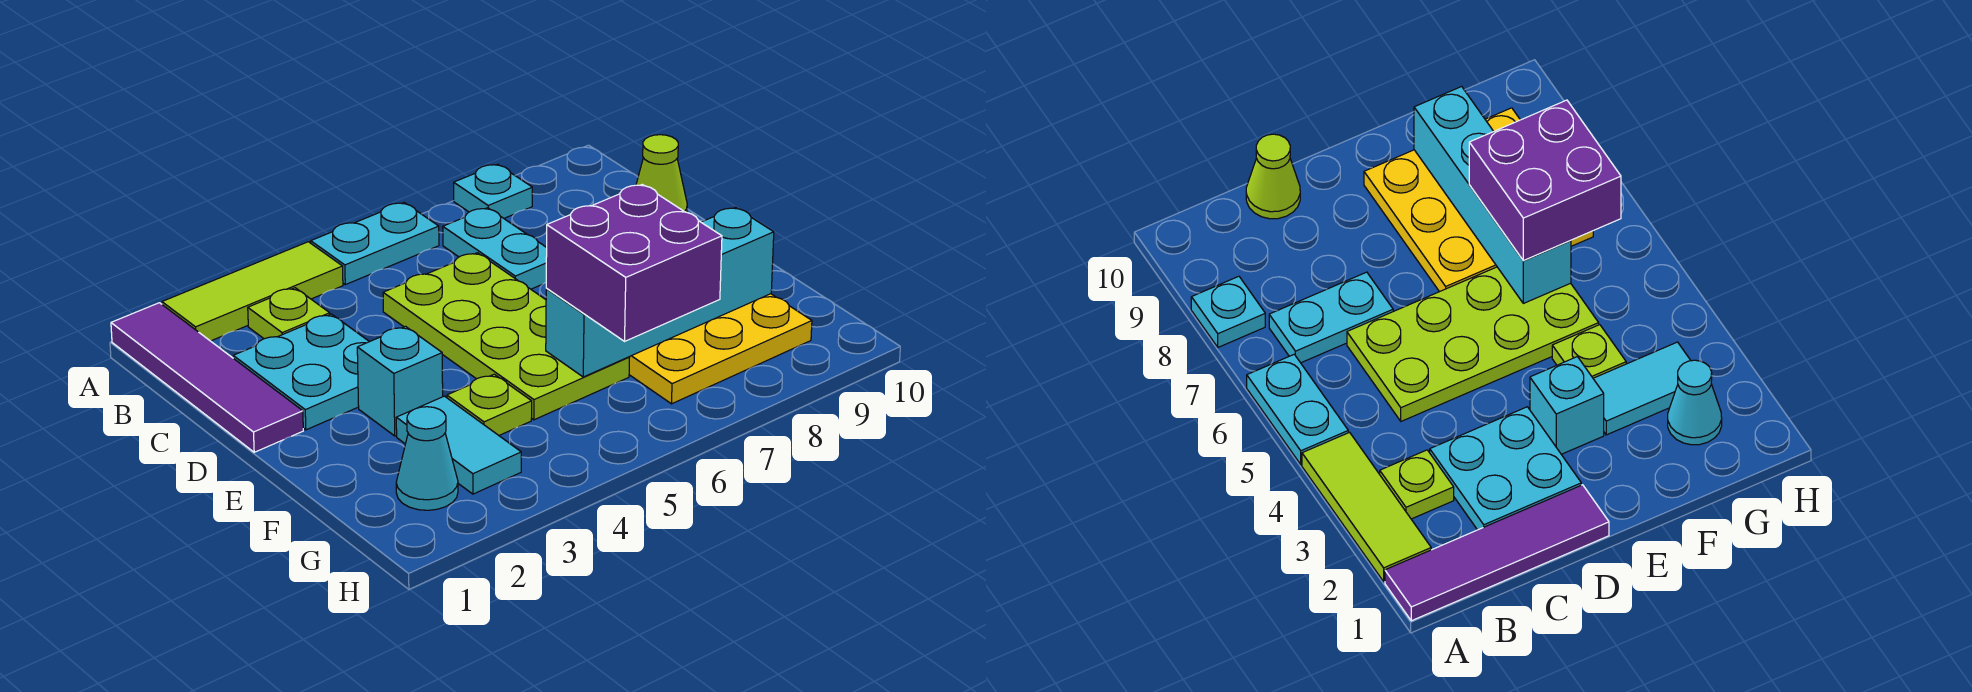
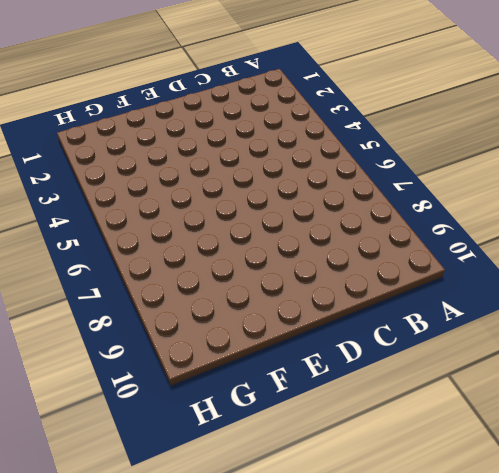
none -> purple 1x4 tile [111,303,303,452]
none -> lime 1x3 tile [162,242,343,341]
none -> cyan 1x2 plate [311,203,439,285]

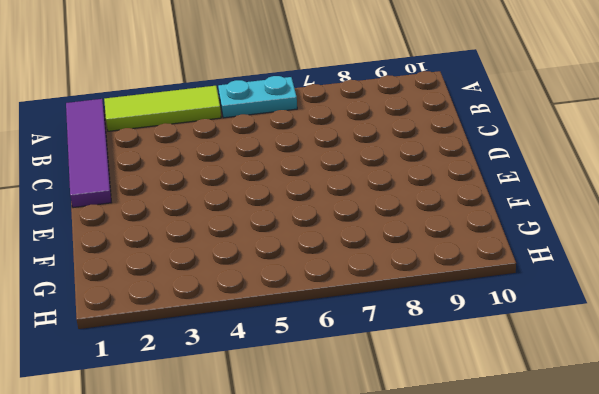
none -> cyan 1x1 plate [454,164,532,218]
none -> lime 1x1 plate [248,288,330,339]
none -> cyan 1x2 plate [443,208,547,289]

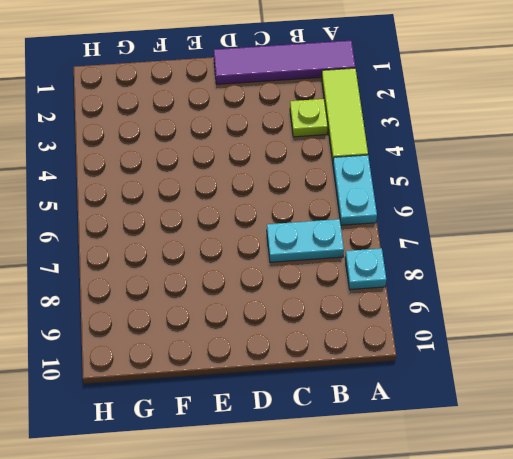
none -> cyan 2x2 plate [233,314,369,430]
none -> lime 2x4 plate [383,253,629,420]
none -> lime 1x1 cone [636,135,687,212]

